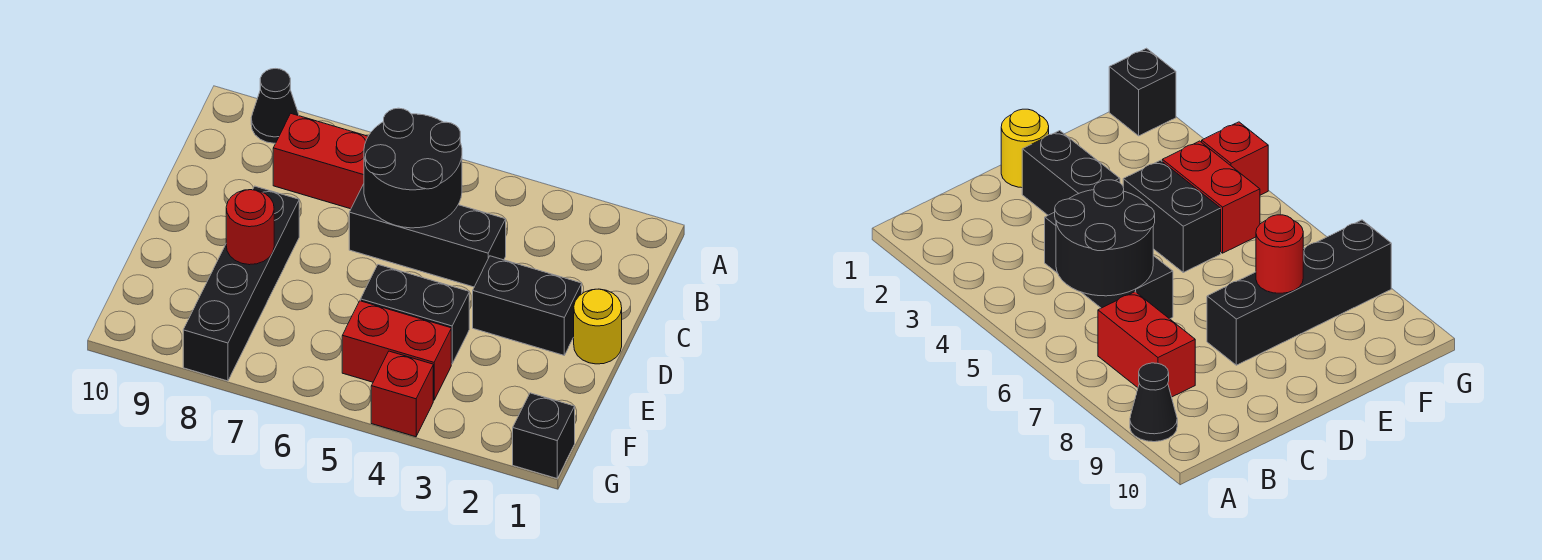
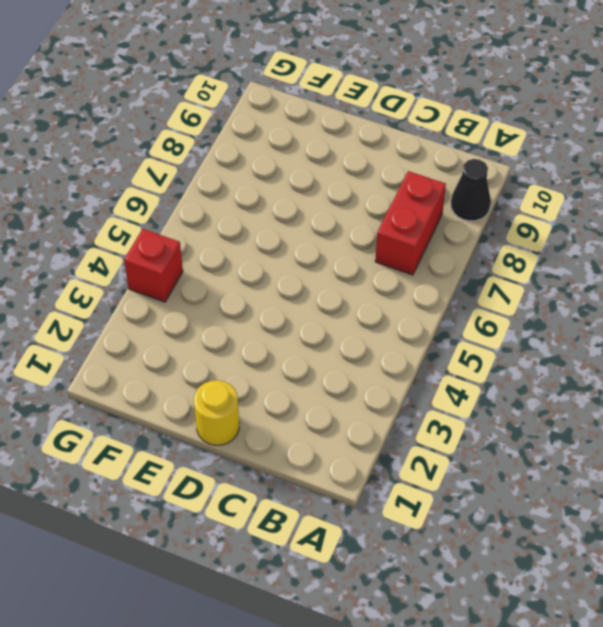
none -> black 1x3 brick [349,184,506,287]
none -> black 1x2 brick [473,256,582,355]
none -> black 1x4 brick [183,186,299,381]

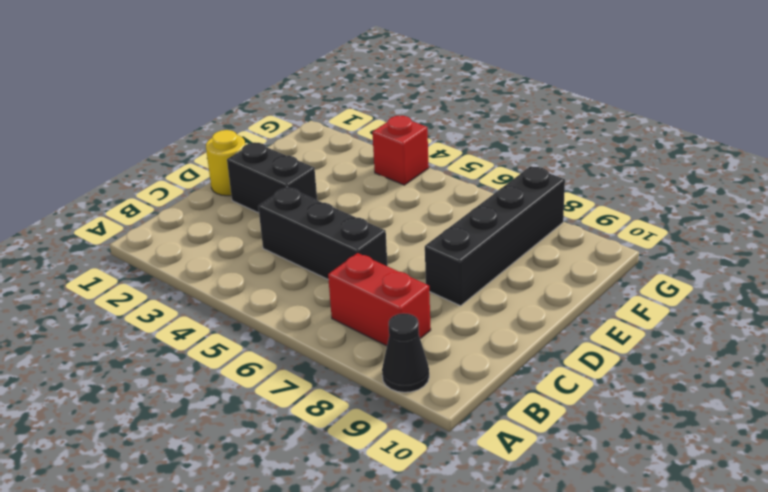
none -> black 1x2 brick [360,265,469,364]
none -> red 1x2 brick [342,301,451,400]
none -> black 1x1 brick [513,393,575,478]

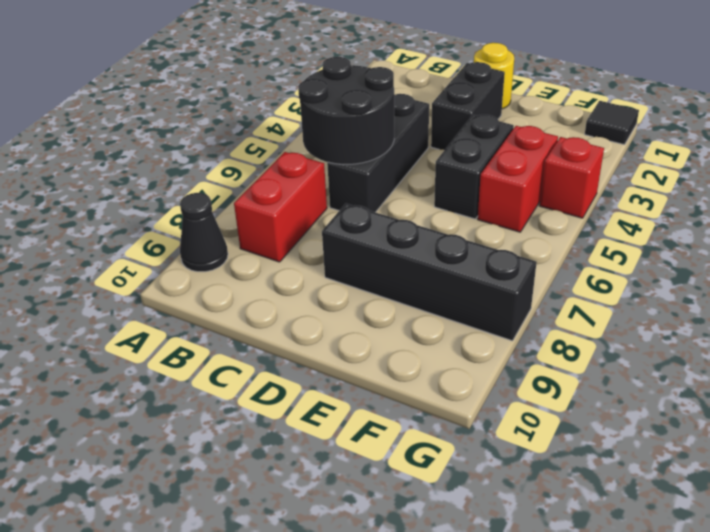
black 1x1 tile [585,101,639,145] -> black 1x1 brick [513,393,575,478]
none -> red 1x1 round brick [226,190,274,265]

